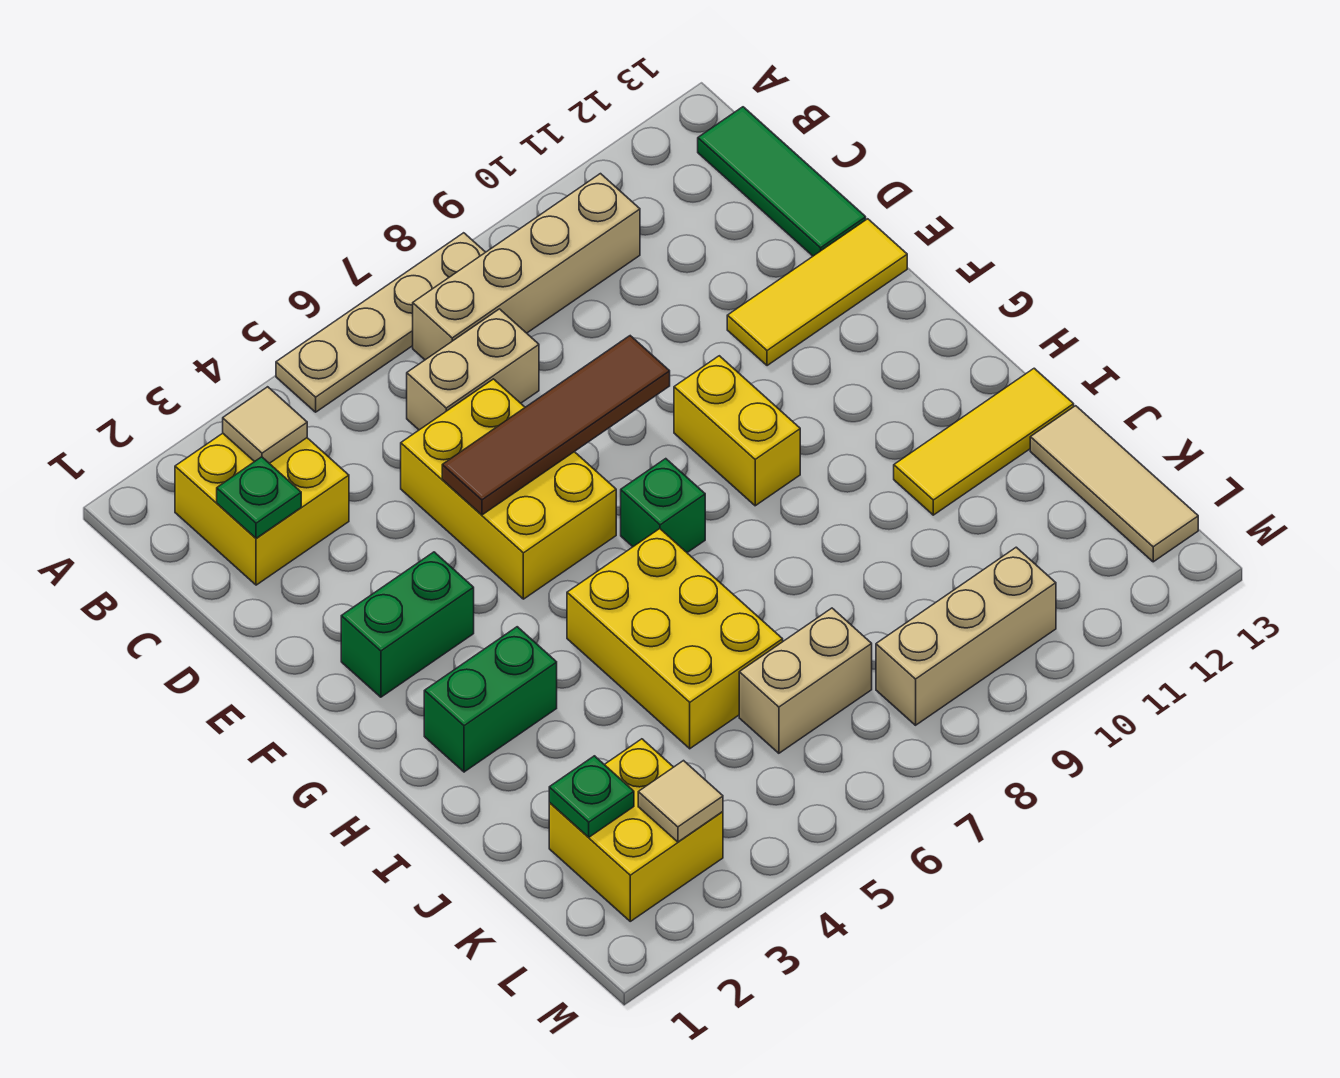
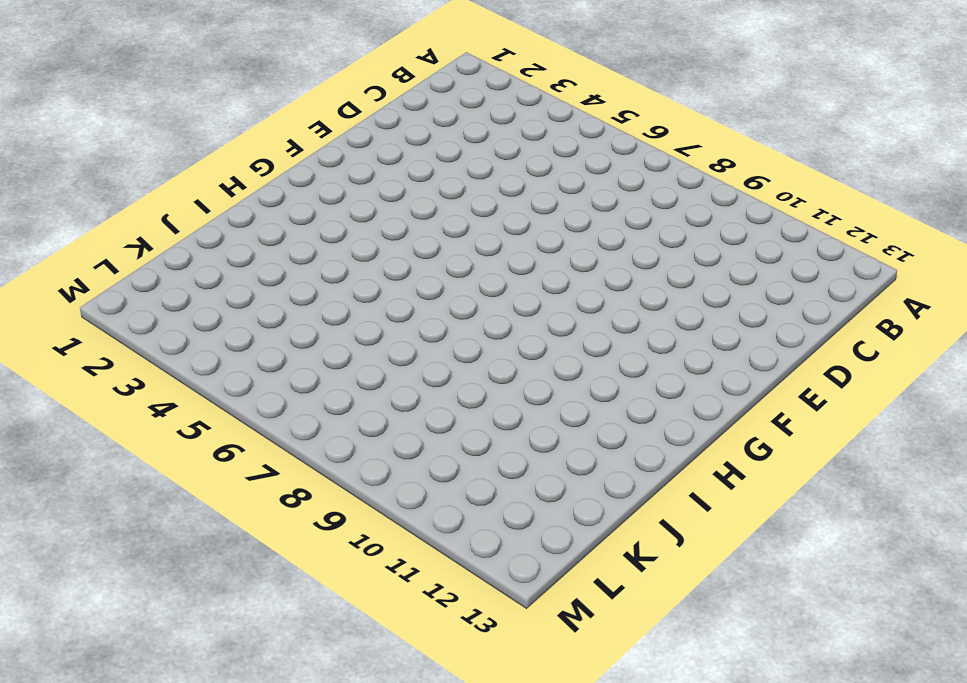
none -> tan 1x4 plate [276,233,485,412]
none -> yellow 2x2 brick [175,433,349,585]
none -> tan 1x4 brick [413,174,640,360]

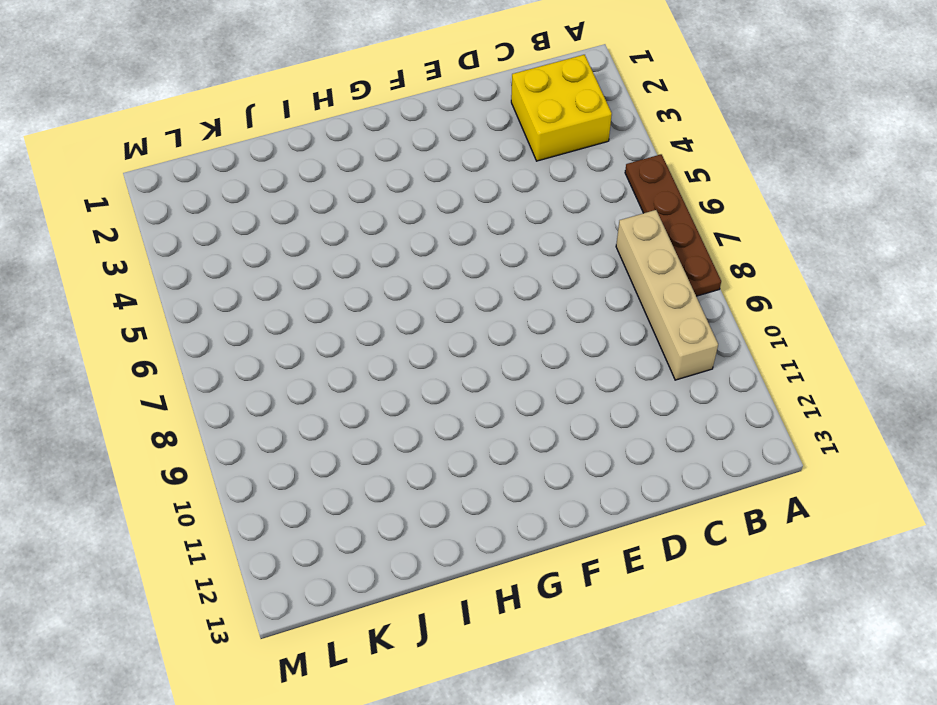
brown 1x4 plate [625,154,721,296] -> tan 1x4 plate [276,233,485,412]
none -> green 1x3 tile [698,107,866,256]
none -> tan 1x2 brick [407,309,539,430]
none -> yellow 2x3 brick [401,379,616,599]

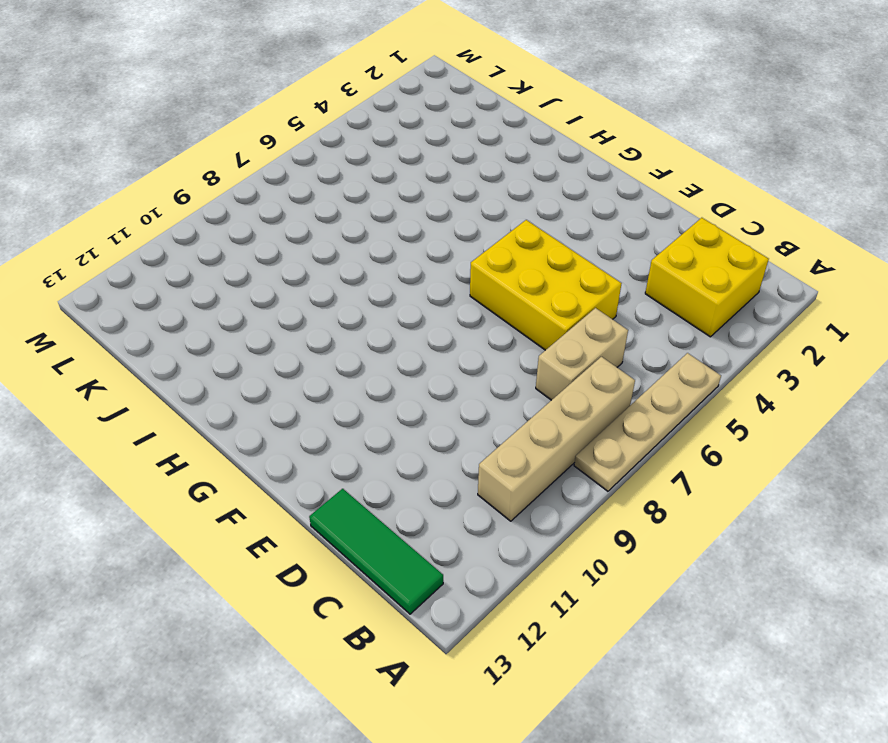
none -> yellow 1x3 tile [727,219,907,366]
none -> green 1x2 brick [341,552,474,697]
none -> yellow 1x2 brick [674,356,800,506]

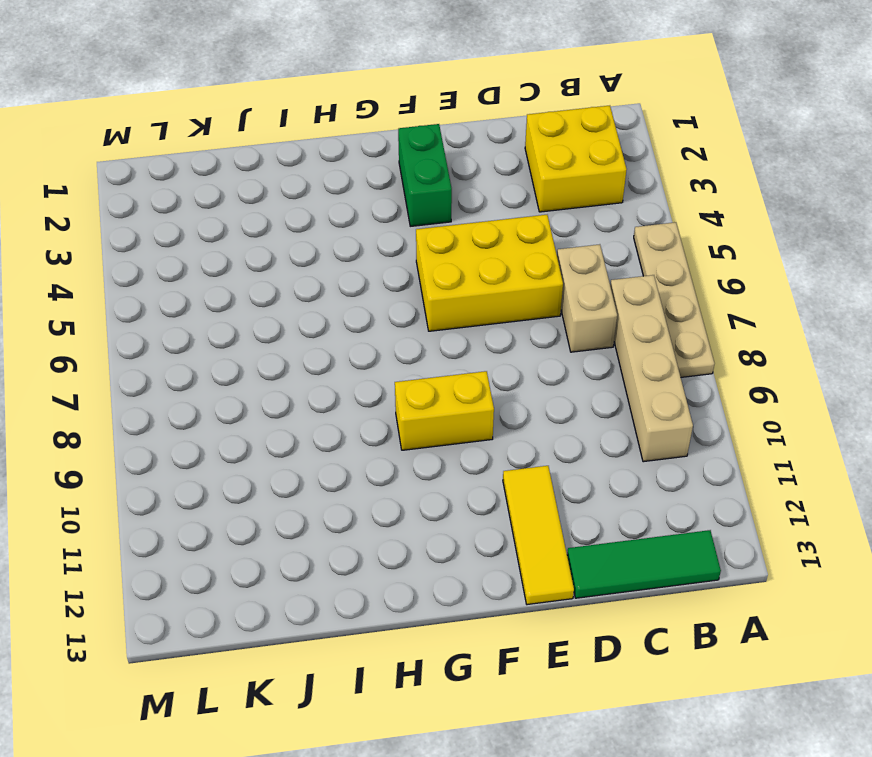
none -> green 1x1 brick [621,459,705,553]
none -> green 1x2 brick [424,627,557,772]
none -> yellow 2x3 brick [567,529,783,749]

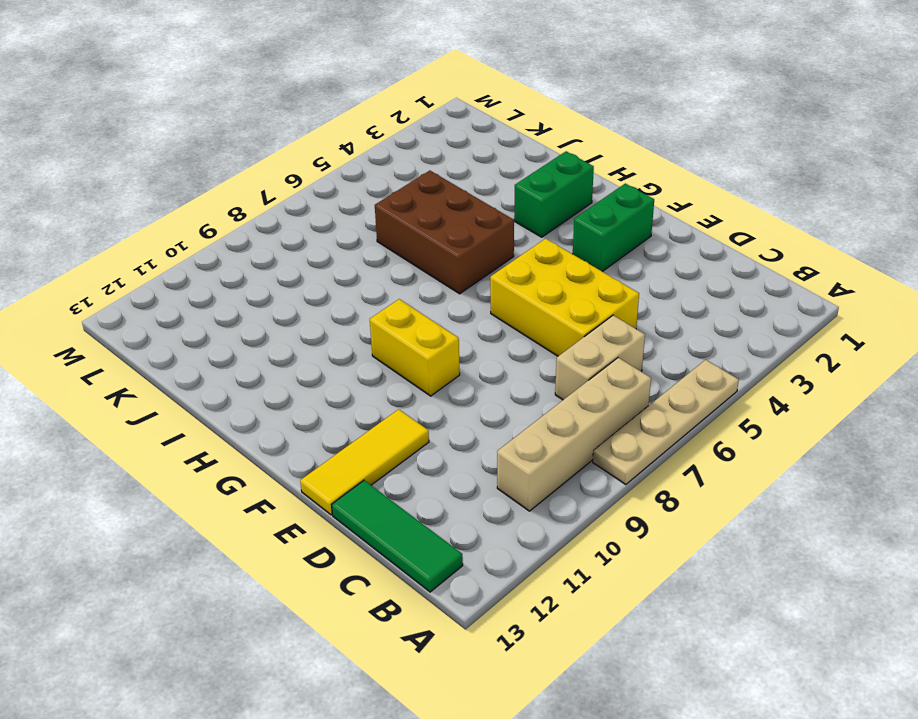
brown 2x3 brick [375,171,514,294] -> yellow 2x3 brick [567,529,783,749]
none -> yellow 2x2 brick [175,433,349,585]
none -> green 1x1 brick [621,459,705,553]
none -> yellow 1x3 tile [894,368,1074,515]

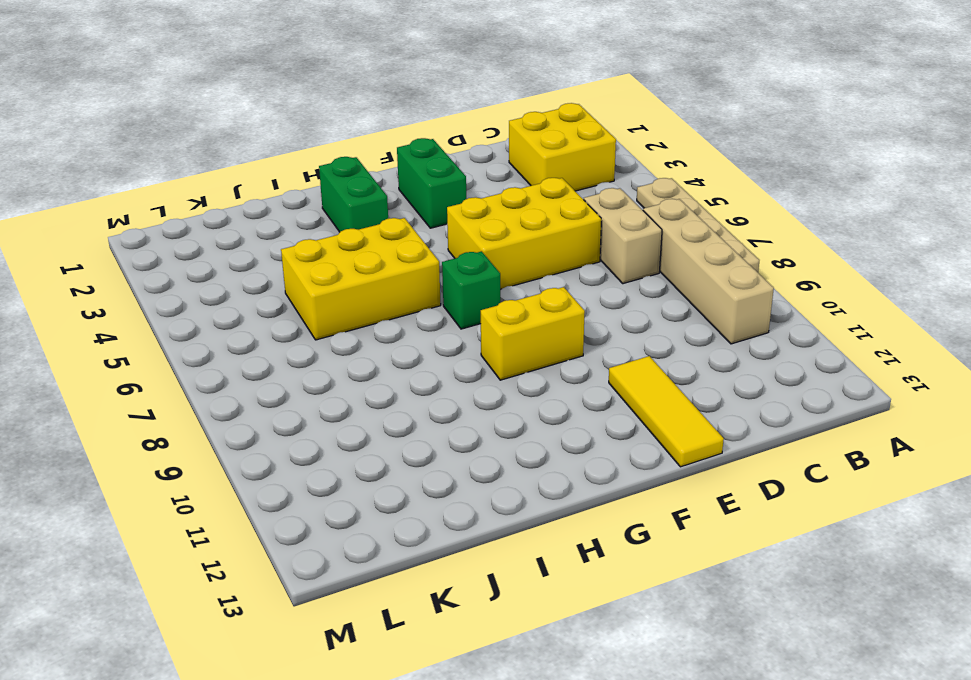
none -> green 1x3 tile [698,107,866,256]
none -> yellow 1x3 tile [894,368,1074,515]
none -> tan 1x3 tile [1030,406,1198,562]

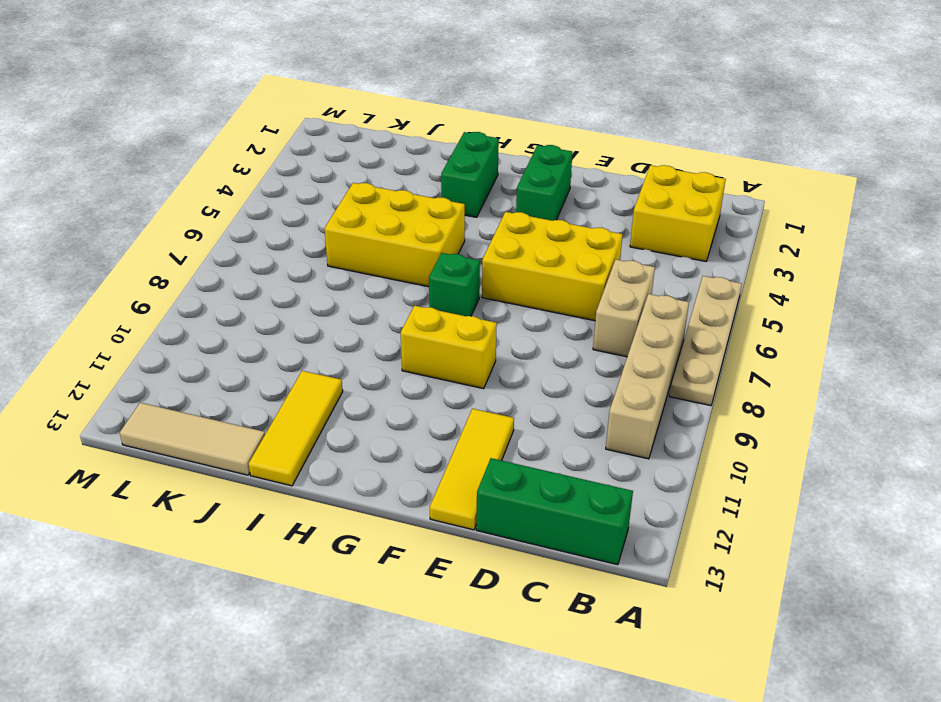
green 1x3 brick [476,458,633,565] -> green 1x3 tile [698,107,866,256]
none -> yellow 2x2 brick [549,739,723,921]
none -> tan 1x2 brick [739,608,872,753]
none -> tan 1x3 brick [876,547,1056,725]

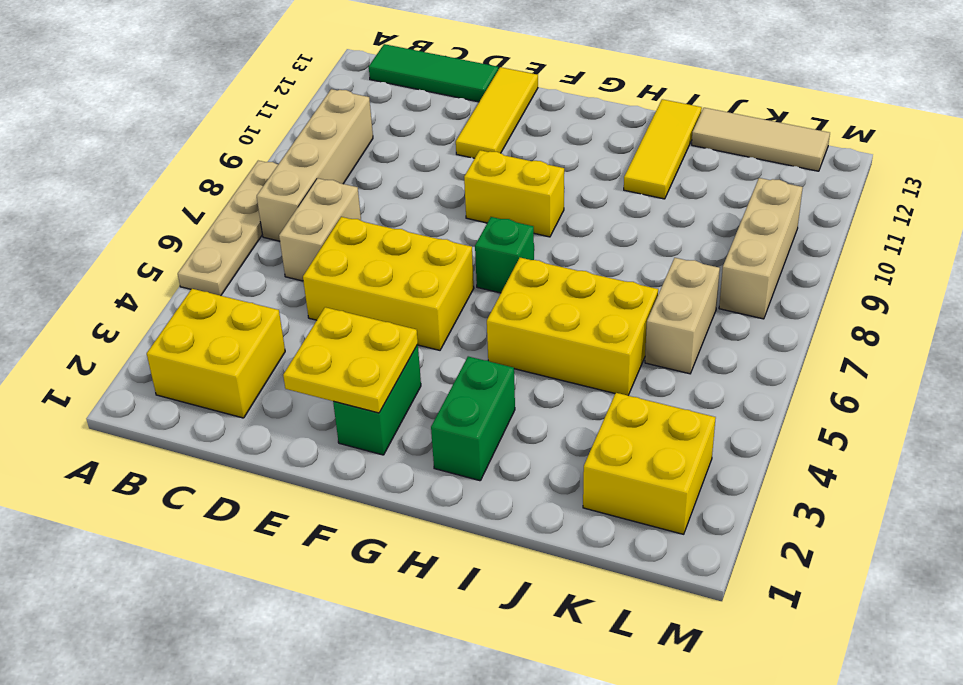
yellow 2x2 plate [283,307,418,413] -> none
none -> tan 1x1 tile [223,387,307,463]
none -> green 1x1 plate [217,457,301,538]
none -> brown 1x4 tile [442,336,670,515]

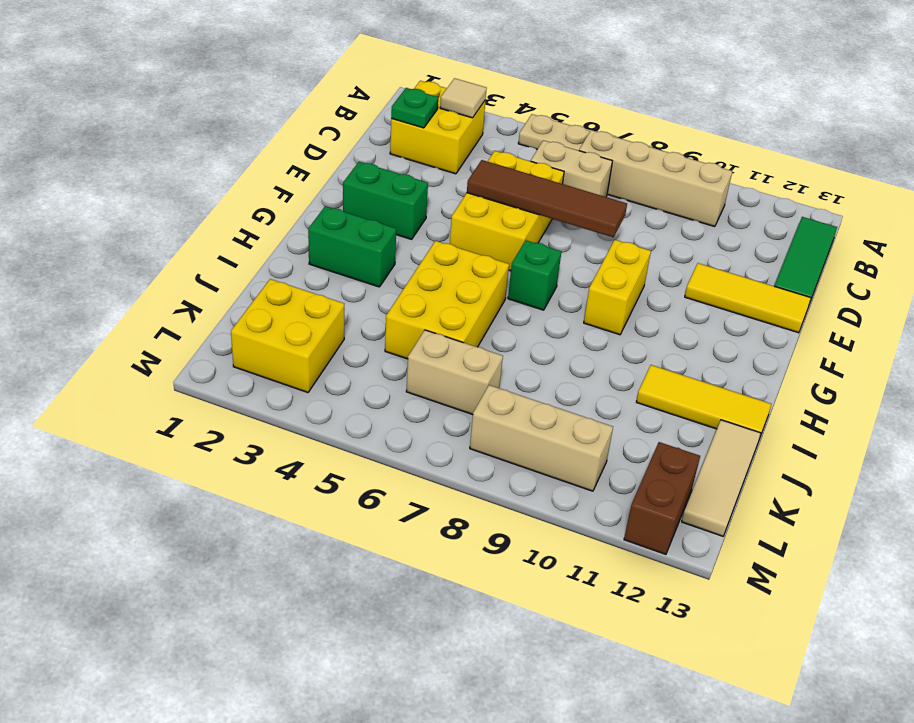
brown 1x2 brick [624,442,700,554] -> none
none -> green 1x1 plate [549,756,634,837]
none -> tan 1x1 tile [638,761,723,842]

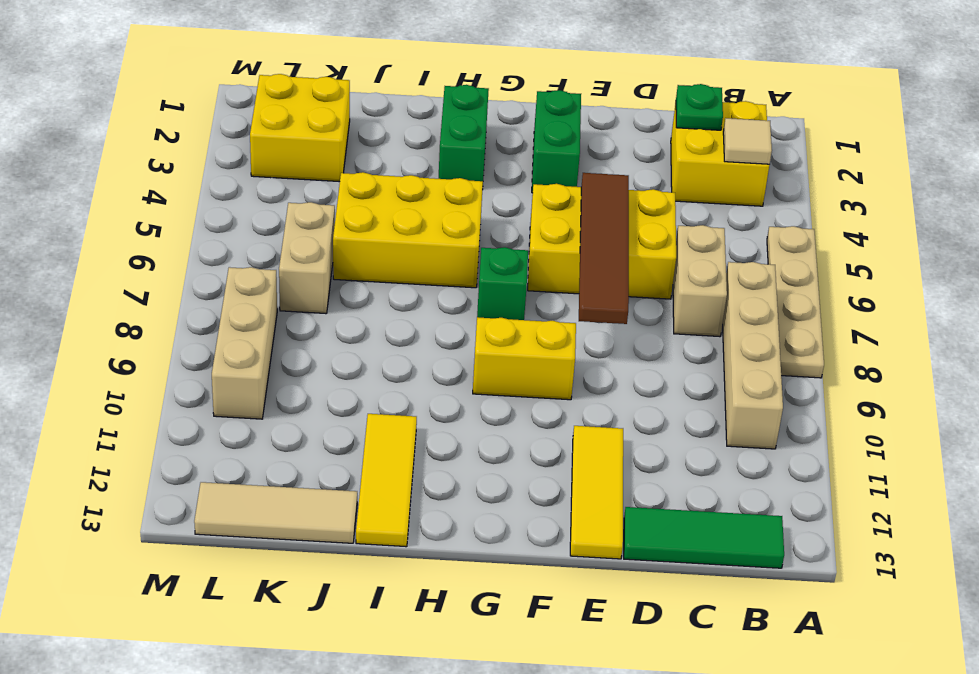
none -> green 1x1 plate [549,756,634,837]
none -> tan 1x1 tile [638,761,723,842]

